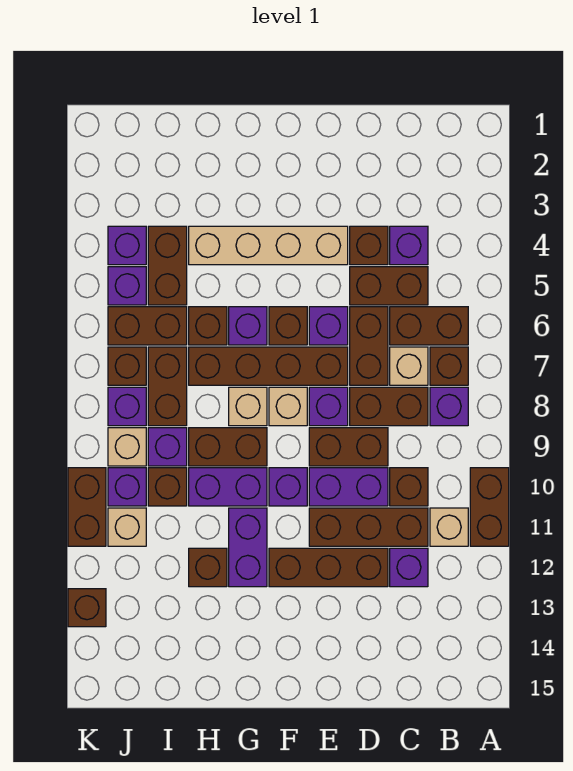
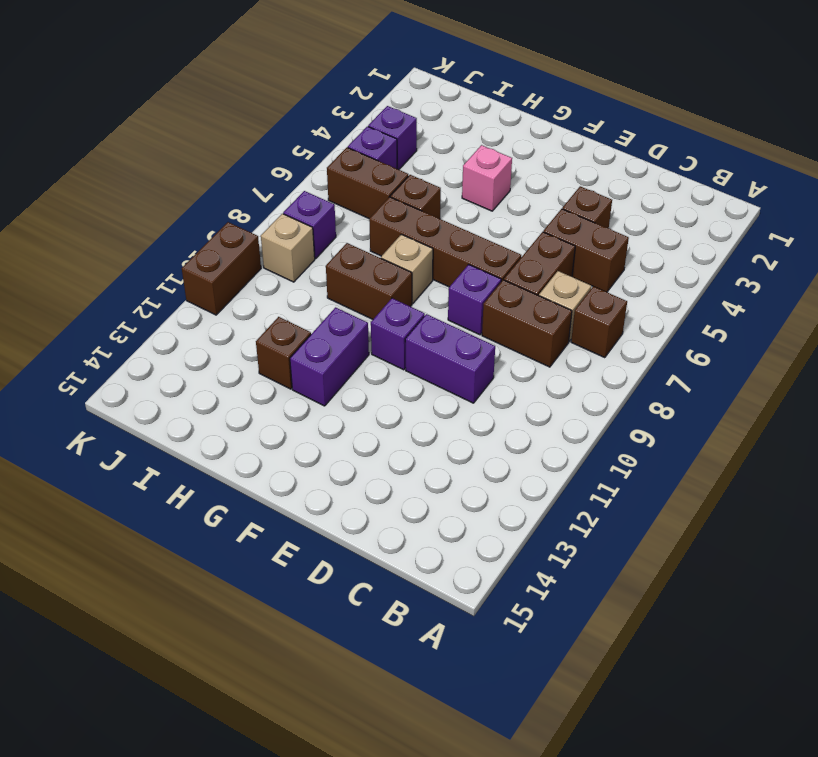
pink 1x1 brick [462,145,512,211] -> tan 1x4 brick [189,226,348,265]
none -> brown 1x2 brick [470,468,509,546]
none -> brown 1x2 brick [390,307,468,345]
none -> purple 1x1 brick [430,387,468,426]
none -> tan 1x1 brick [430,508,468,546]

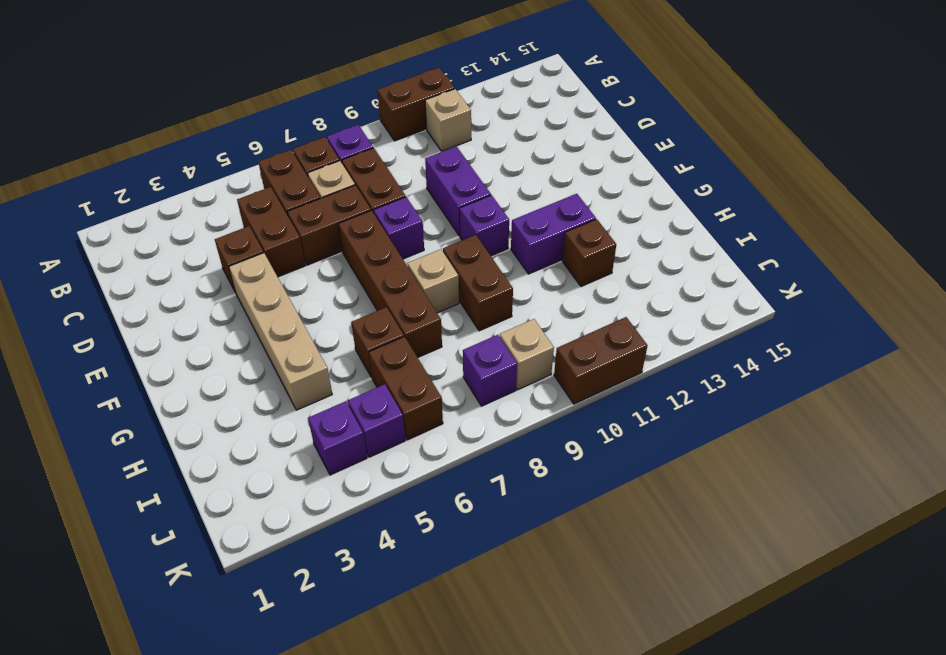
none -> purple 1x1 brick [390,226,428,265]
none -> brown 1x1 brick [390,468,428,506]
none -> brown 1x3 brick [309,508,428,546]
none -> purple 1x1 brick [390,548,428,587]

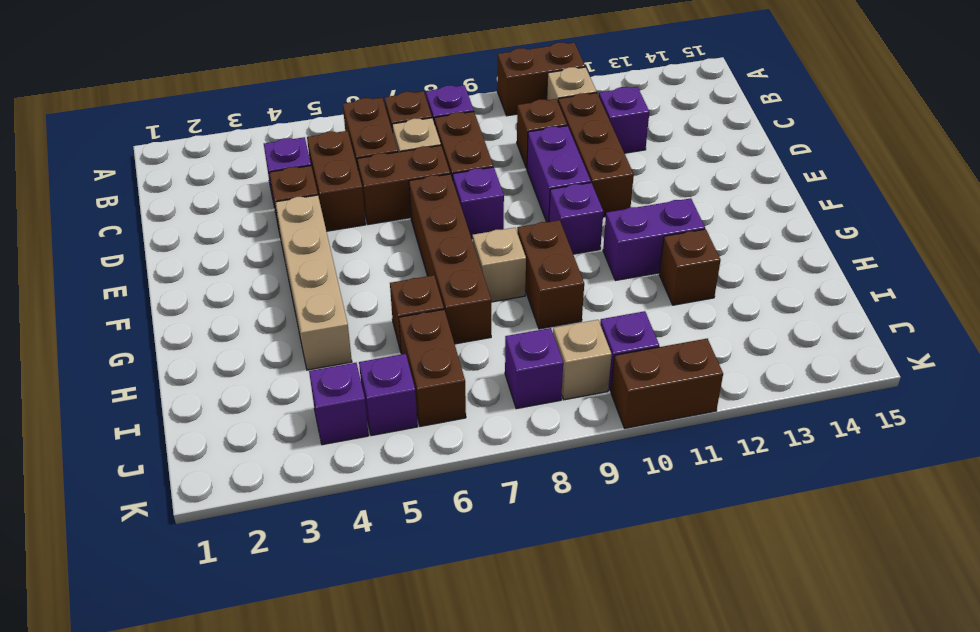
none -> brown 1x2 brick [309,428,388,466]
none -> brown 1x3 brick [269,548,388,587]
none -> purple 1x1 brick [309,307,348,345]
none -> brown 1x1 brick [269,307,307,345]

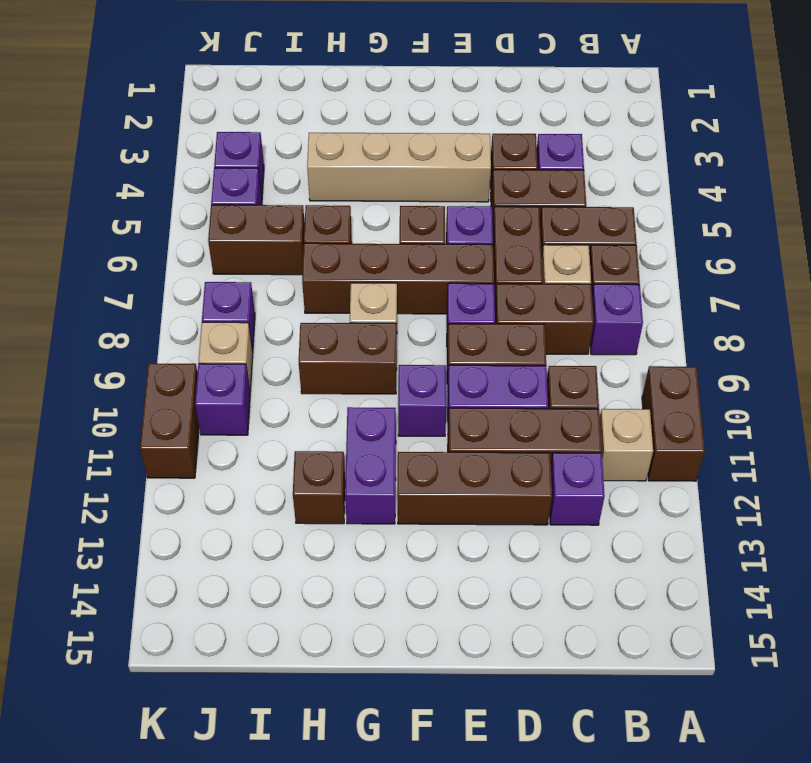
none -> tan 1x1 brick [269,387,307,426]
none -> purple 1x1 brick [229,307,267,345]
none -> purple 1x2 brick [189,468,267,506]
none -> brown 1x2 brick [148,226,187,305]

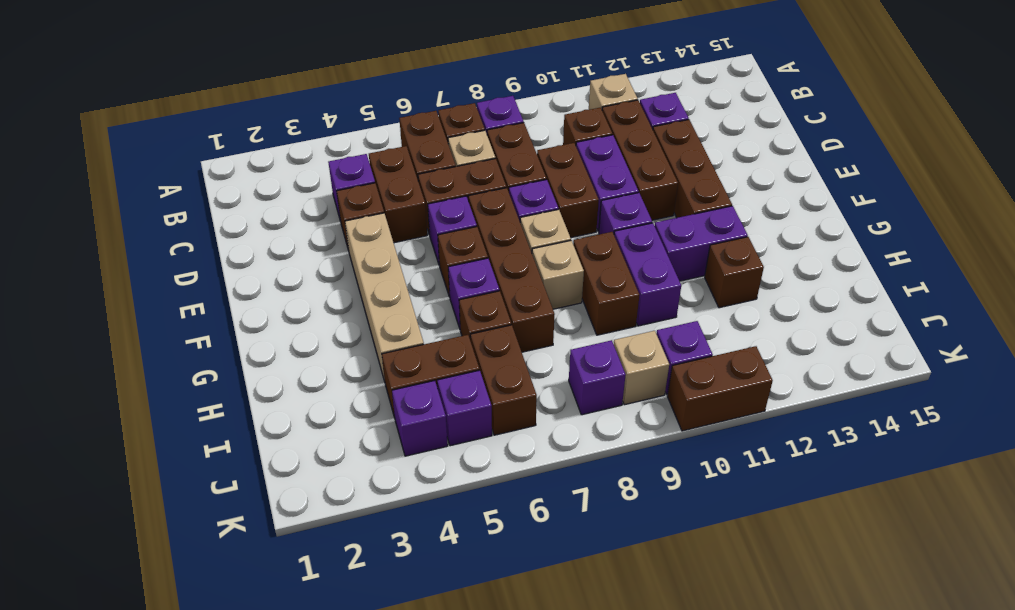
none -> brown 1x2 brick [470,468,509,546]
none -> brown 1x2 brick [148,347,187,426]
none -> purple 1x1 brick [148,428,187,466]
none -> brown 1x1 brick [148,468,187,506]

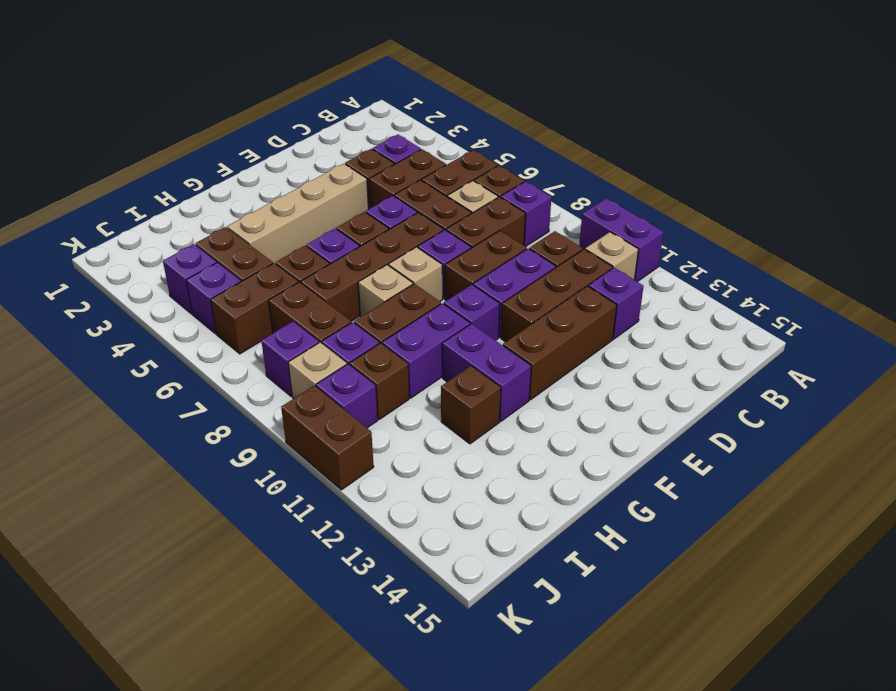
purple 1x2 brick [579,198,664,282] -> brown 1x2 brick [470,468,509,546]
none -> brown 1x1 brick [108,347,146,385]
none -> tan 1x1 brick [108,508,146,546]
none -> brown 1x1 brick [68,589,106,627]

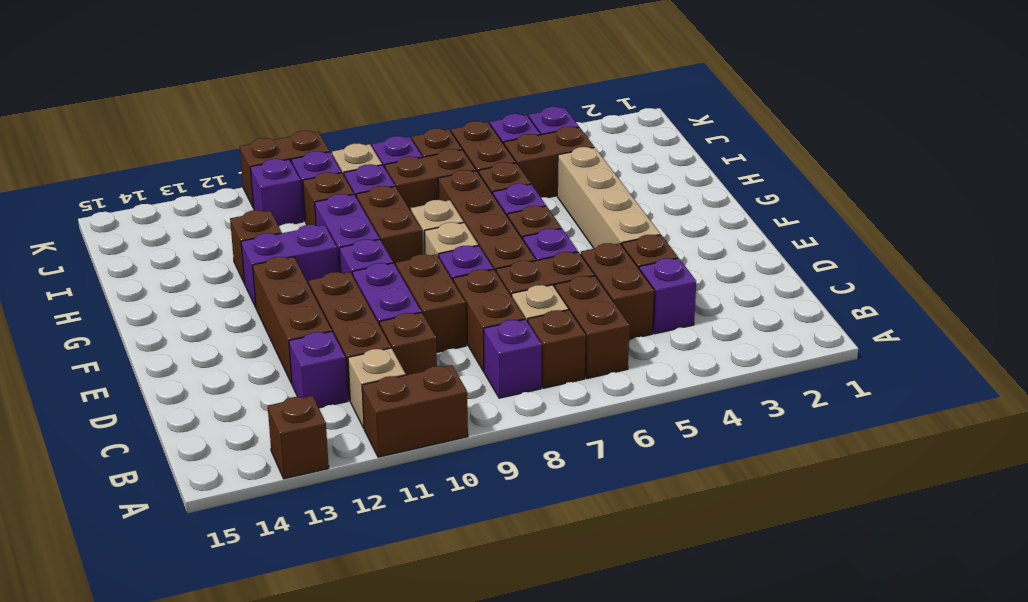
brown 1x1 brick [268,396,329,479] -> brown 1x1 brick moved to [68,589,106,627]
purple 1x1 brick [250,159,303,226] -> tan 1x1 brick [108,508,146,546]

